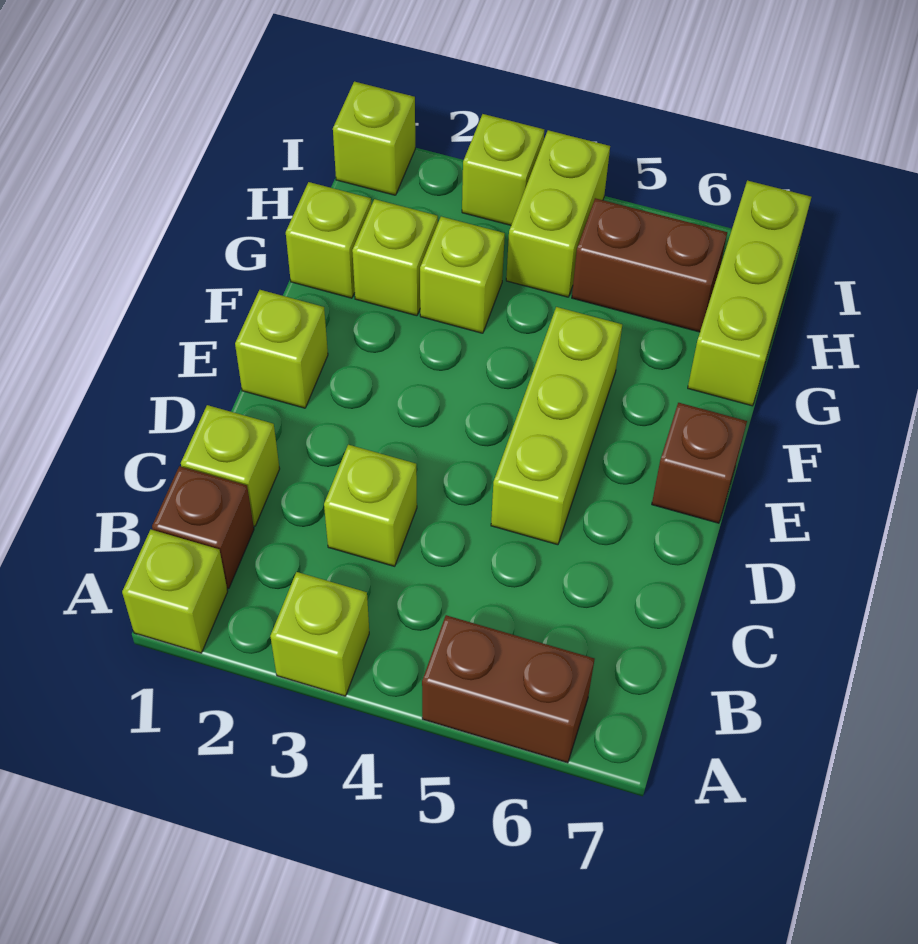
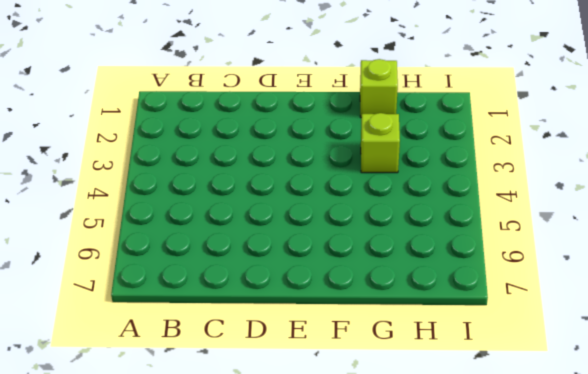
none -> lime 1x1 brick [122,530,228,653]
none -> lime 1x1 brick [270,572,369,696]
none -> brown 1x2 brick [422,615,594,763]

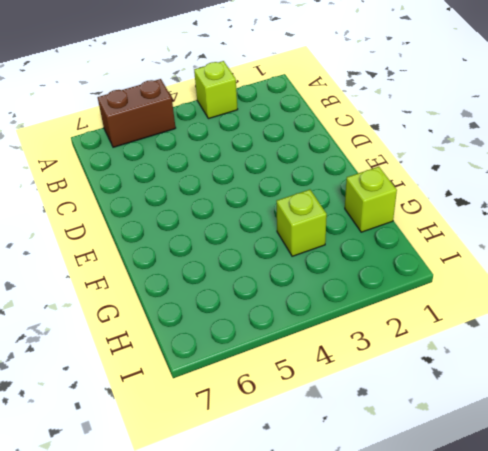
none -> lime 1x1 brick [122,530,228,653]
none -> brown 1x1 brick [152,466,254,589]
none -> lime 1x1 brick [181,405,280,526]

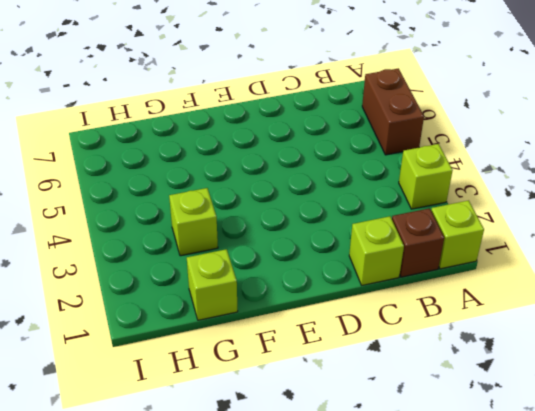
none -> lime 1x1 brick [324,445,417,566]
none -> lime 1x3 brick [491,307,622,545]
none -> lime 1x1 brick [235,290,328,408]

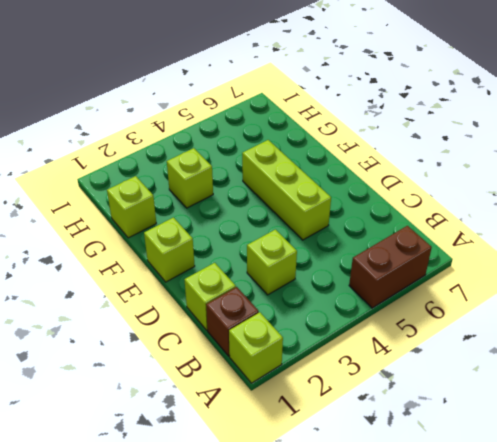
none -> lime 1x1 brick [270,572,369,696]
none -> brown 1x1 brick [652,403,747,523]
none -> lime 1x1 brick [352,199,438,316]

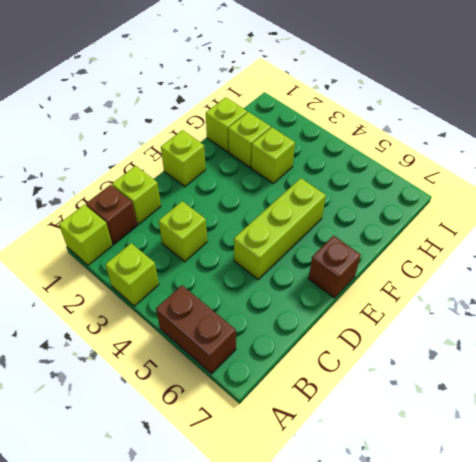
none -> lime 1x3 brick [688,180,811,406]
none -> lime 1x2 brick [506,130,610,297]
none -> brown 1x2 brick [572,198,727,332]

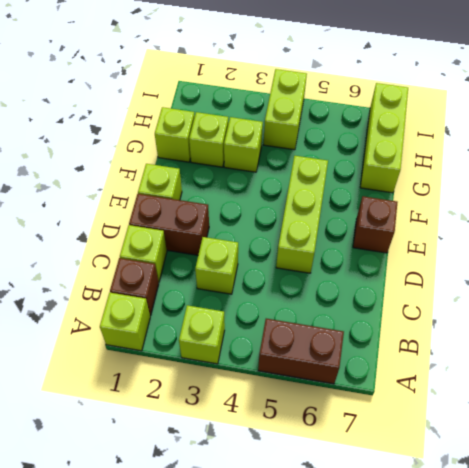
brown 1x2 brick [129,194,209,255] -> brown 1x2 brick moved to [572,198,727,332]
none -> lime 1x1 brick [333,82,415,195]
none -> lime 1x1 brick [462,114,544,225]

